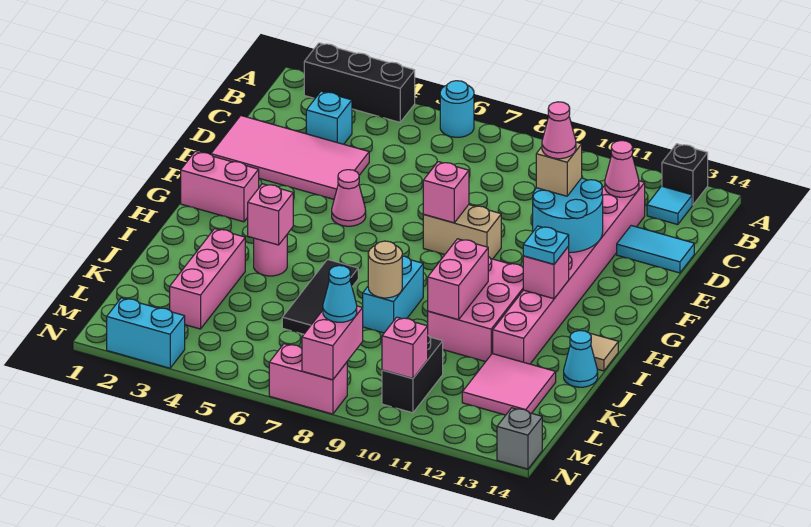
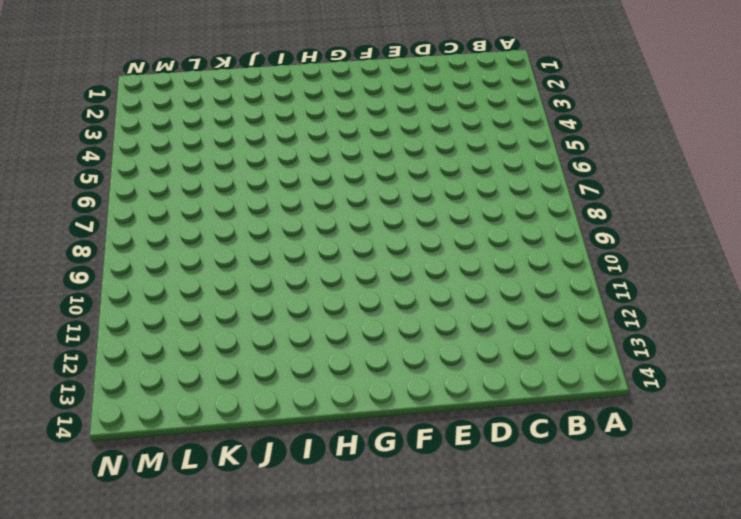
none -> black 1x3 brick [304,43,415,122]
none -> cyan 1x1 round brick [440,81,474,137]
none -> black 1x1 brick [662,144,708,205]
none -> cyan 1x1 tile [647,186,692,225]

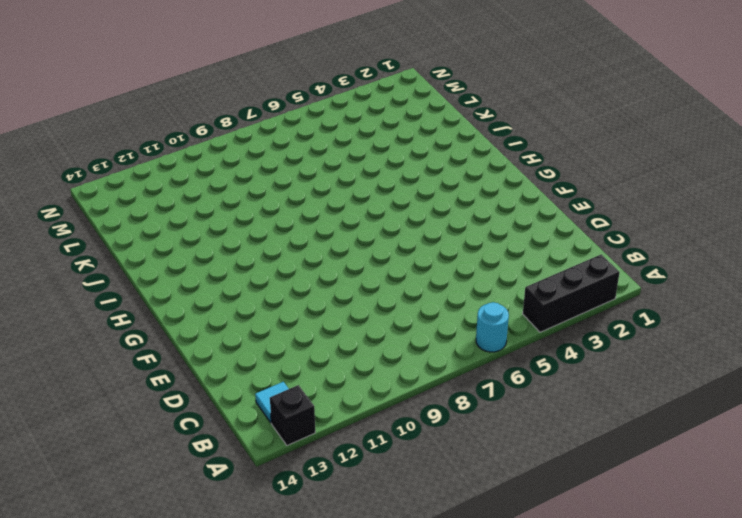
none -> cyan 1x1 brick [306,91,352,144]
none -> pink 1x8 brick [493,181,645,364]
none -> pink 2x4 tile [211,116,369,199]
none -> cyan 1x2 tile [617,226,694,273]

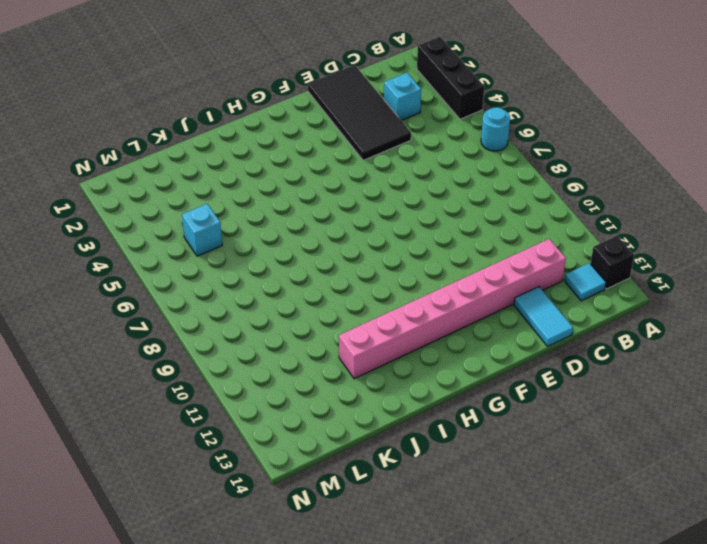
black 2x4 tile [308,65,411,160] -> pink 2x4 tile [211,116,369,199]
cyan 1x1 brick [182,204,222,256] -> none
none -> pink 1x1 cone [332,170,366,226]
none -> tan 1x2 brick [423,205,501,259]
none -> pink 1x2 brick [181,151,259,222]
none -> pink 2x3 brick [428,257,523,362]

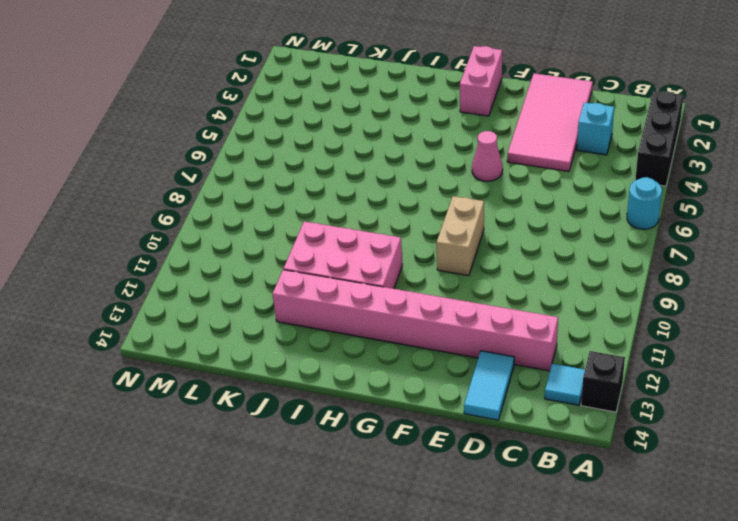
none -> pink 1x1 round brick [254,235,287,276]
none -> black 1x3 tile [282,259,358,334]
none -> cyan 1x2 brick [363,256,423,333]
none -> tan 1x1 tile [590,333,618,371]

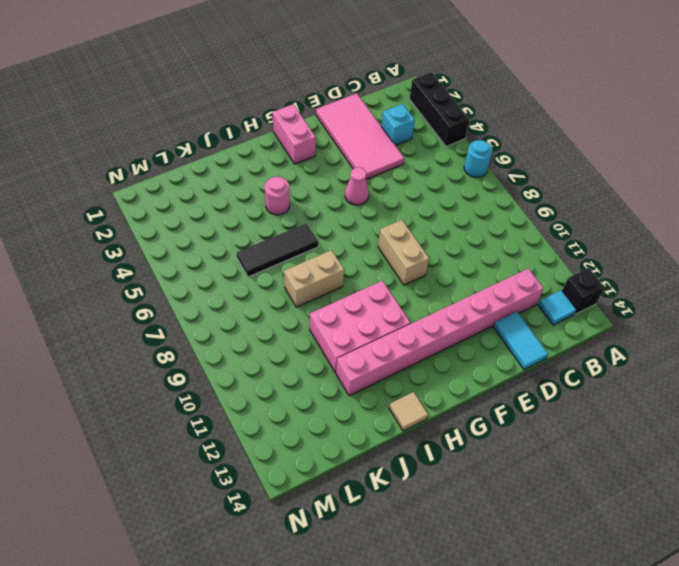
tan 1x2 brick [284,250,344,307] -> cyan 1x2 brick [363,256,423,333]
none -> pink 1x3 brick [170,229,245,329]
none -> cyan 1x1 cone [564,331,598,387]
none -> pink 2x2 tile [462,354,556,415]
none -> black 1x2 brick [382,336,443,413]

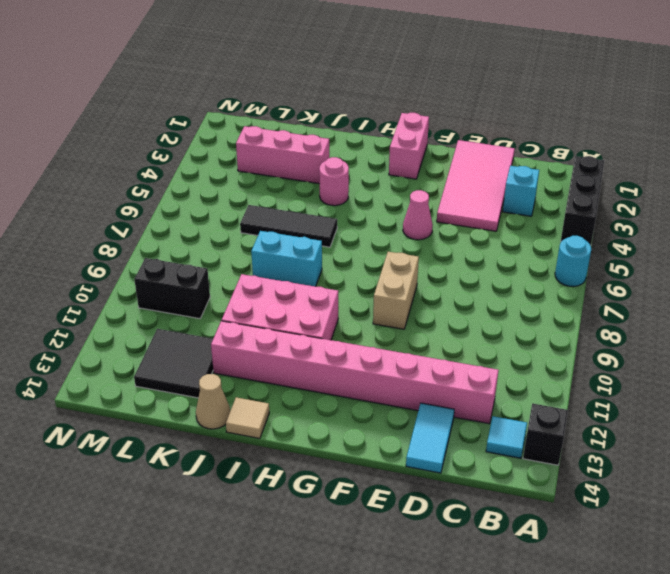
tan 1x1 cone [196,374,230,429] -> cyan 1x1 cone [564,331,598,387]
black 2x2 tile [134,329,213,398] -> pink 2x2 tile [462,354,556,415]
none -> cyan 1x2 brick [107,298,185,368]
none -> pink 1x2 brick [269,344,347,414]
none -> grey 1x1 brick [497,408,542,469]
none -> pink 1x1 cone [605,141,639,197]

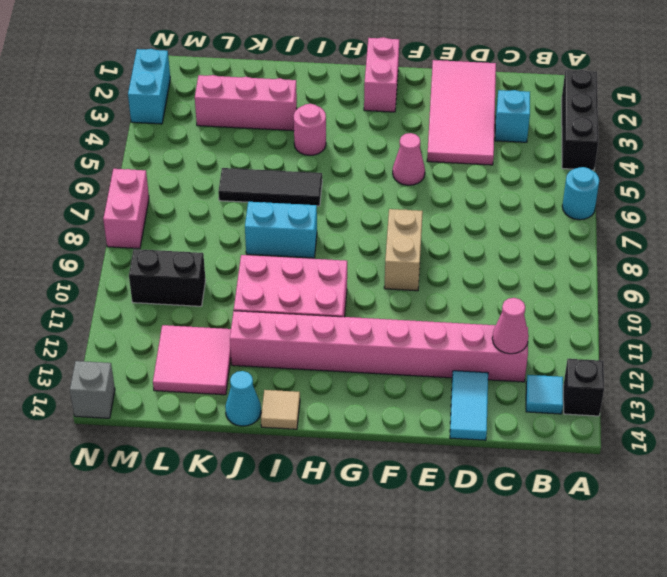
none -> cyan 2x2 round brick [533,178,603,253]
none -> pink 1x1 brick [423,162,469,223]
none -> pink 1x1 brick [523,246,569,299]
none -> pink 1x1 brick [248,184,293,245]

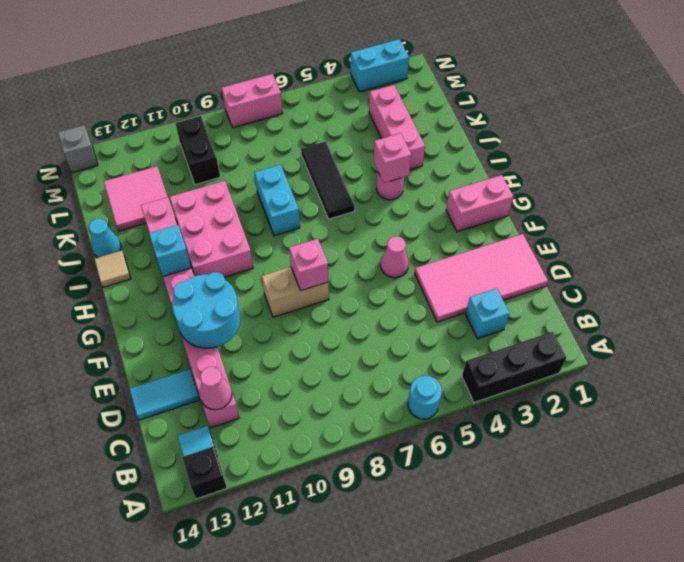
cyan 1x1 brick [149,225,191,276] -> pink 1x1 brick [523,246,569,299]
none -> pink 1x2 brick [428,239,488,320]
none -> tan 1x1 round brick [368,241,402,298]
none -> pink 1x2 brick [302,306,363,380]
none -> pink 1x1 brick [382,317,428,378]

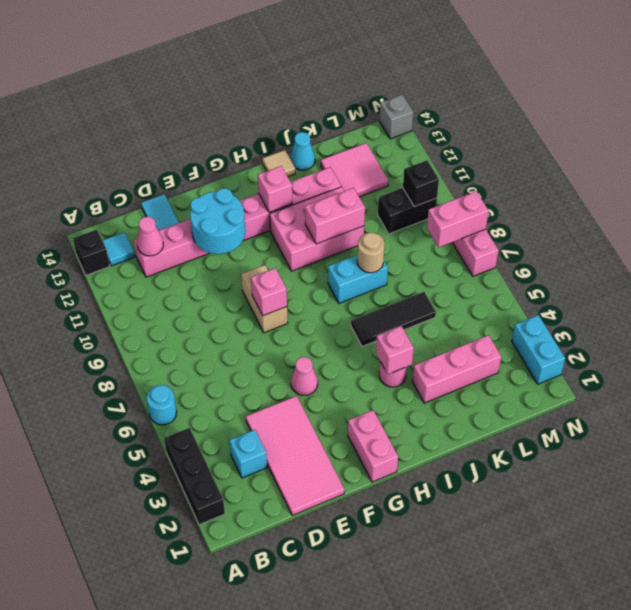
black 1x1 brick [403,160,439,207] -> pink 1x1 brick [382,317,428,378]
none -> tan 1x1 brick [536,142,582,196]
none -> cyan 1x1 plate [523,226,569,264]
none -> cyan 1x1 cone [323,266,357,322]
none -> pink 1x1 cone [542,102,576,159]

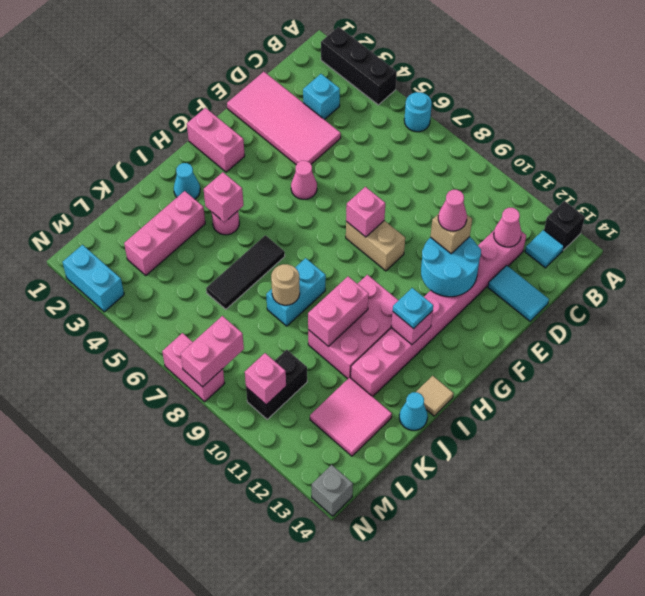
cyan 1x1 cone [174,163,200,199] -> cyan 1x1 cone moved to [323,266,357,322]

